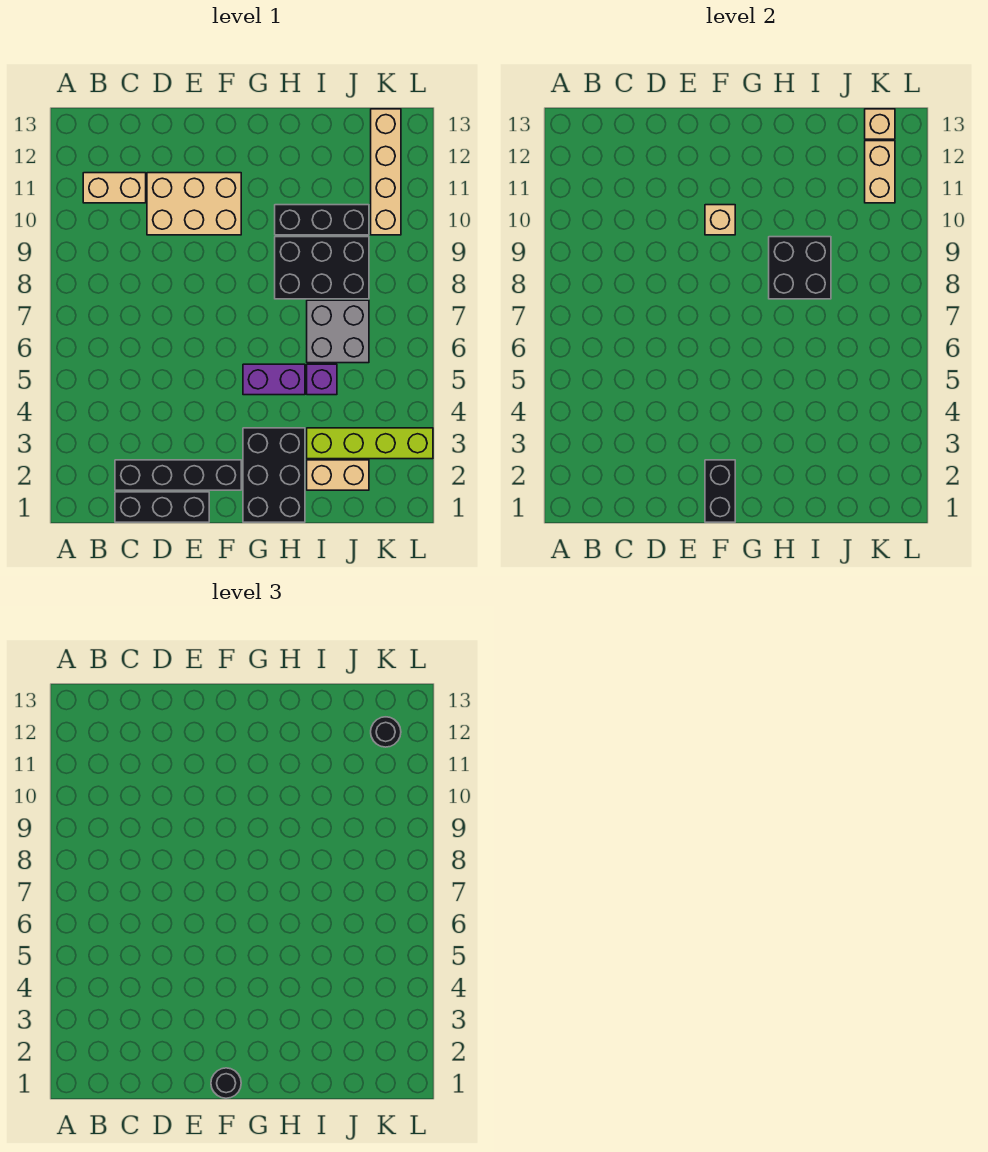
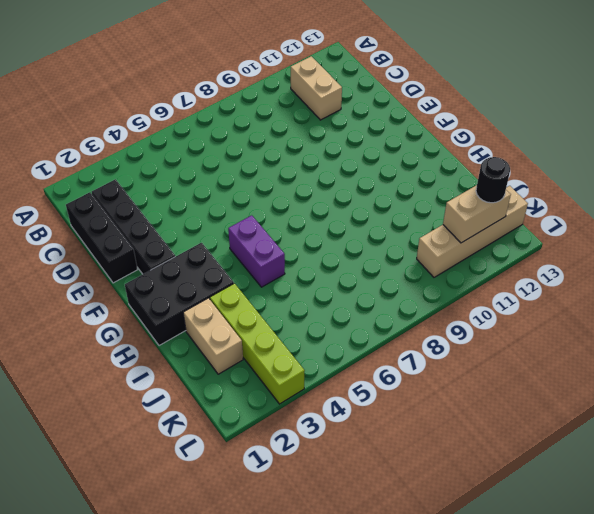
none -> tan 2x3 brick [147,173,241,235]
none -> black 2x3 brick [275,237,369,299]
none -> black 1x3 brick [275,205,369,235]

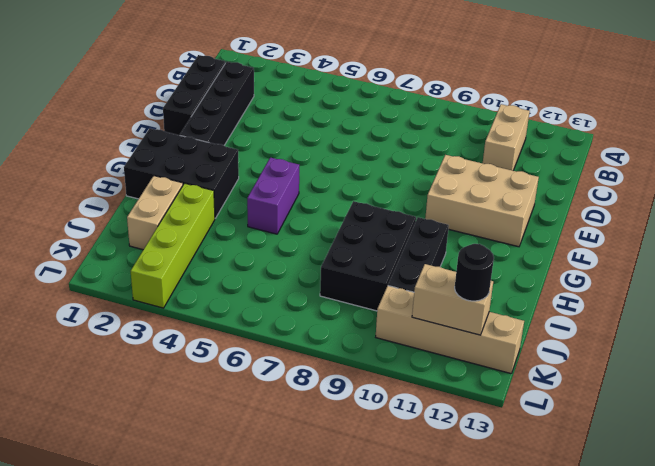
tan 2x3 brick [425,155,539,247] -> tan 2x3 brick turned to [147,173,241,235]
none -> purple 1x1 brick [307,364,337,395]
none -> grey 2x2 brick [307,300,369,363]
none -> black 1x2 brick [705,460,735,522]

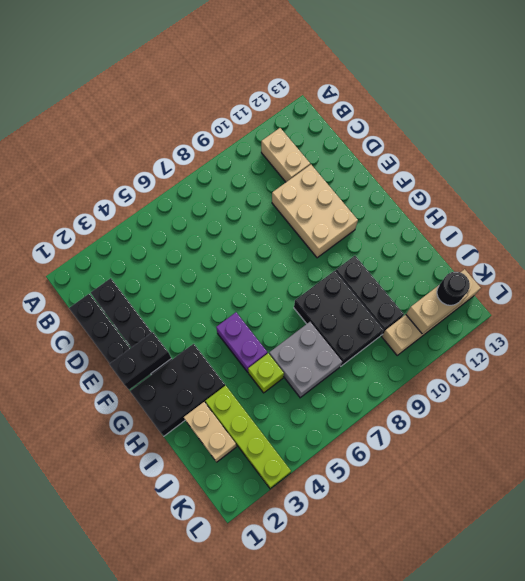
lime 1x1 brick [248,353,284,393] -> purple 1x1 brick [307,364,337,395]
none -> tan 1x1 brick [705,205,735,235]
none -> black 2x2 brick [769,237,831,299]
none -> tan 1x1 brick [865,109,895,139]

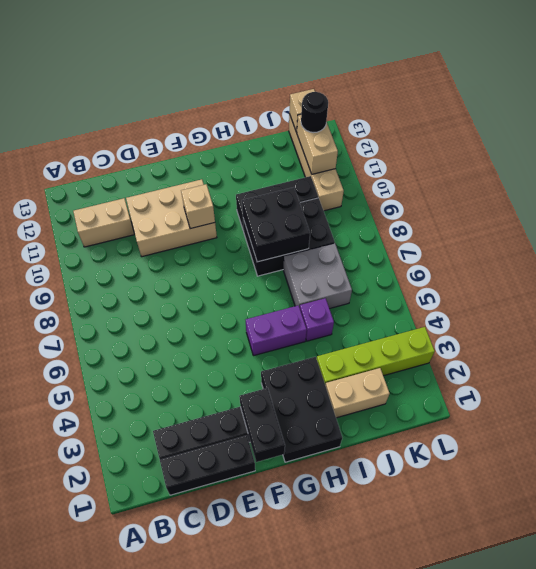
none -> black 1x1 round brick [211,1068,241,1098]

